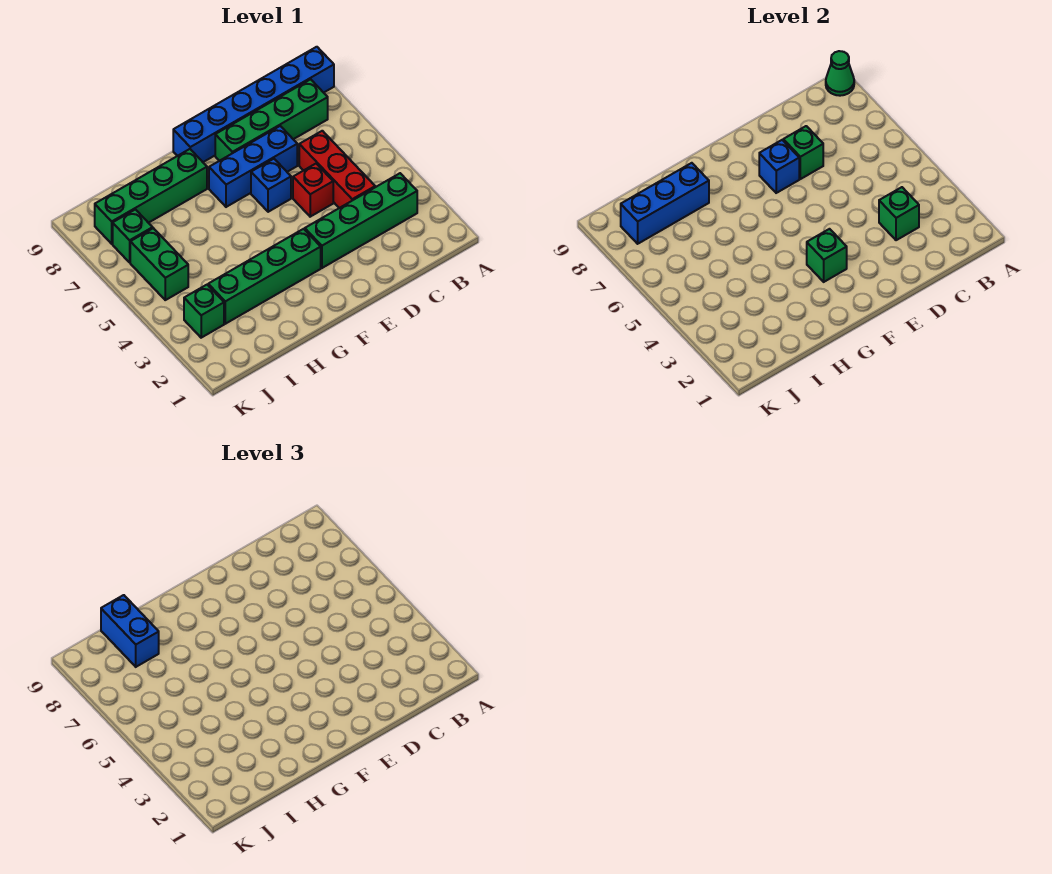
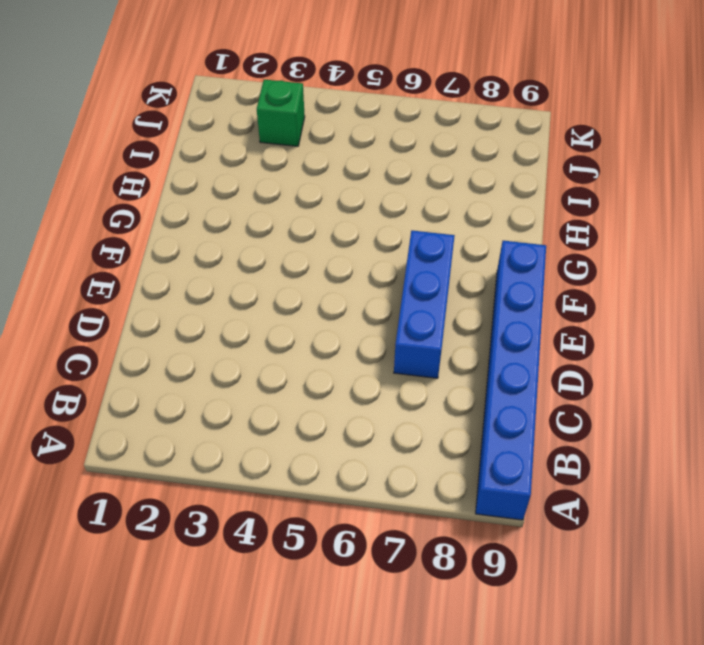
none -> green 1x4 brick [305,173,417,268]
none -> green 1x4 brick [215,79,328,161]
none -> red 1x3 brick [299,131,375,208]

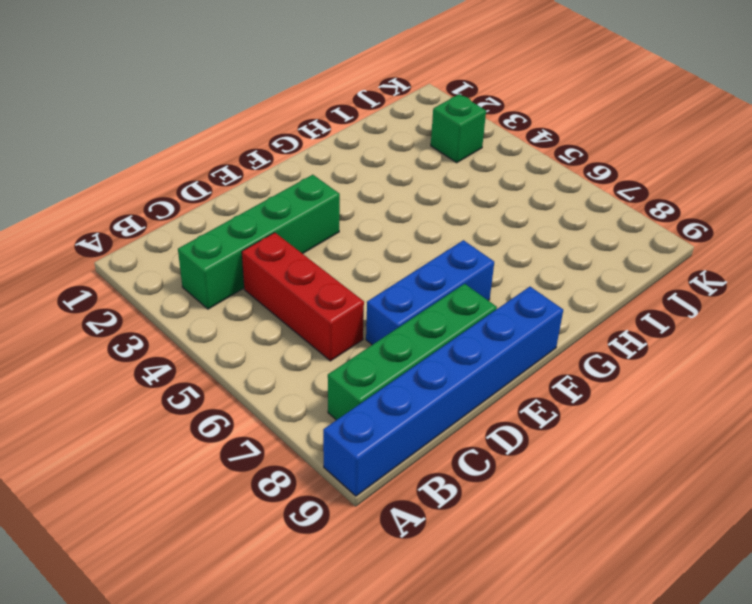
none -> red 1x1 brick [293,164,333,217]
none -> blue 1x1 brick [251,159,291,212]
none -> green 1x4 brick [208,229,321,324]

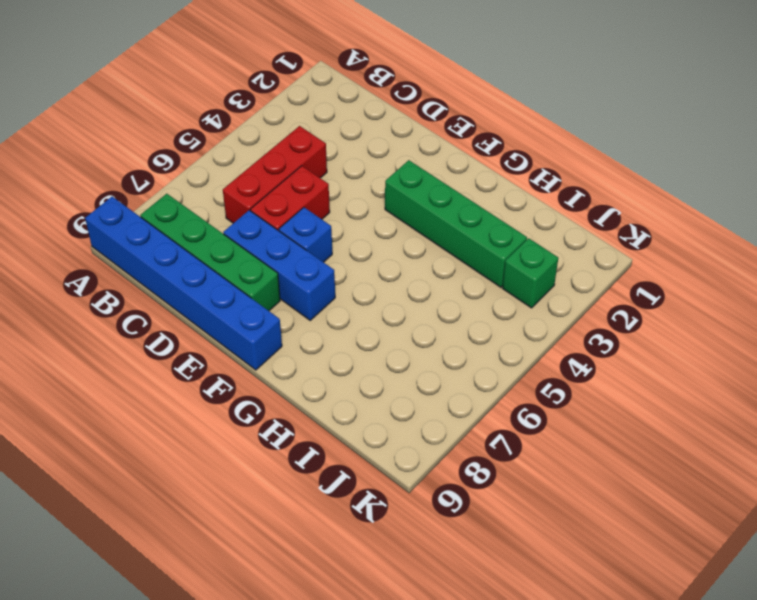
red 1x2 brick [250,166,330,231] -> red 1x1 brick [293,164,333,217]
none -> green 1x4 brick [305,173,417,268]
none -> green 1x4 brick [95,149,207,244]
none -> green 1x2 brick [130,228,188,300]

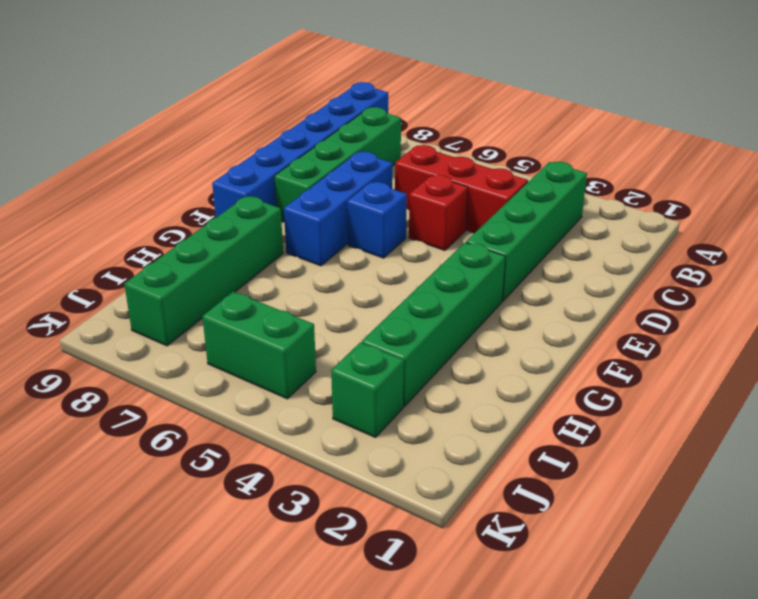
none -> green 1x1 brick [113,210,153,262]
none -> green 1x1 cone [826,51,854,96]
none -> green 1x1 brick [879,187,919,240]

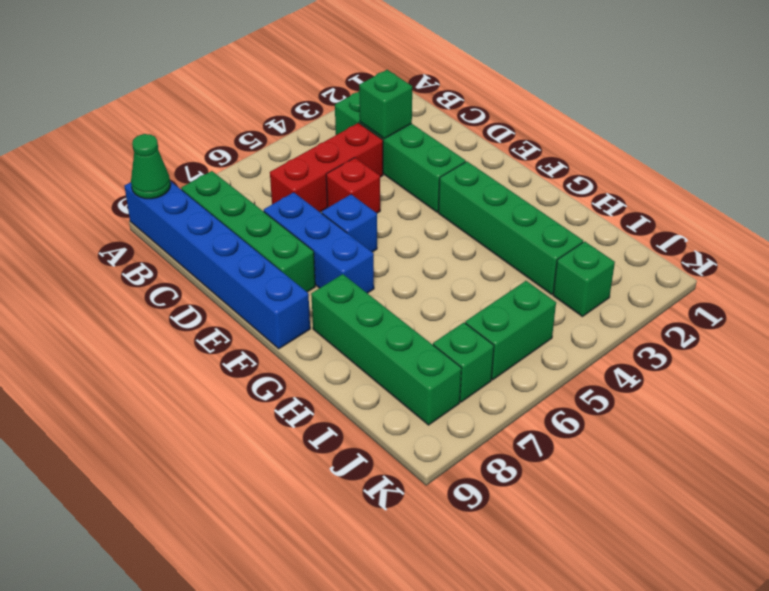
none -> green 1x1 brick [783,126,823,179]
none -> blue 1x1 brick [759,140,799,193]
none -> green 1x1 brick [807,229,847,282]

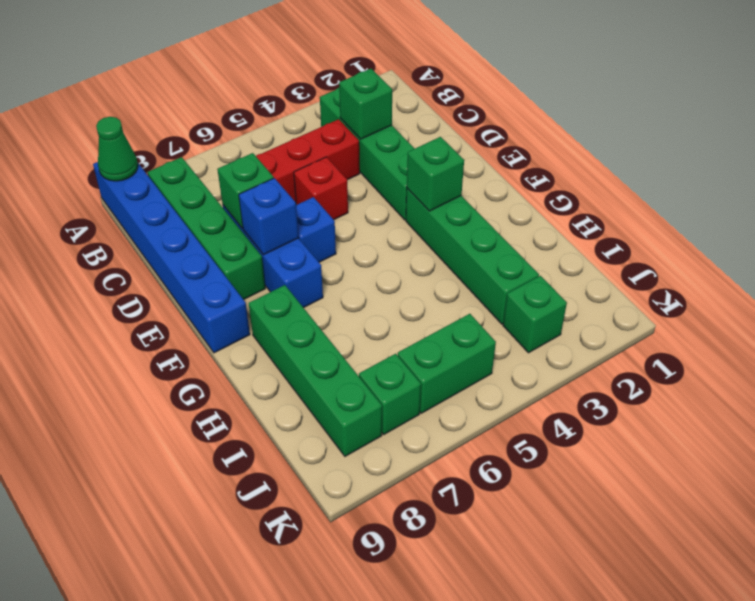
none -> blue 1x3 brick [621,163,709,244]
none -> blue 1x2 brick [101,595,159,667]

